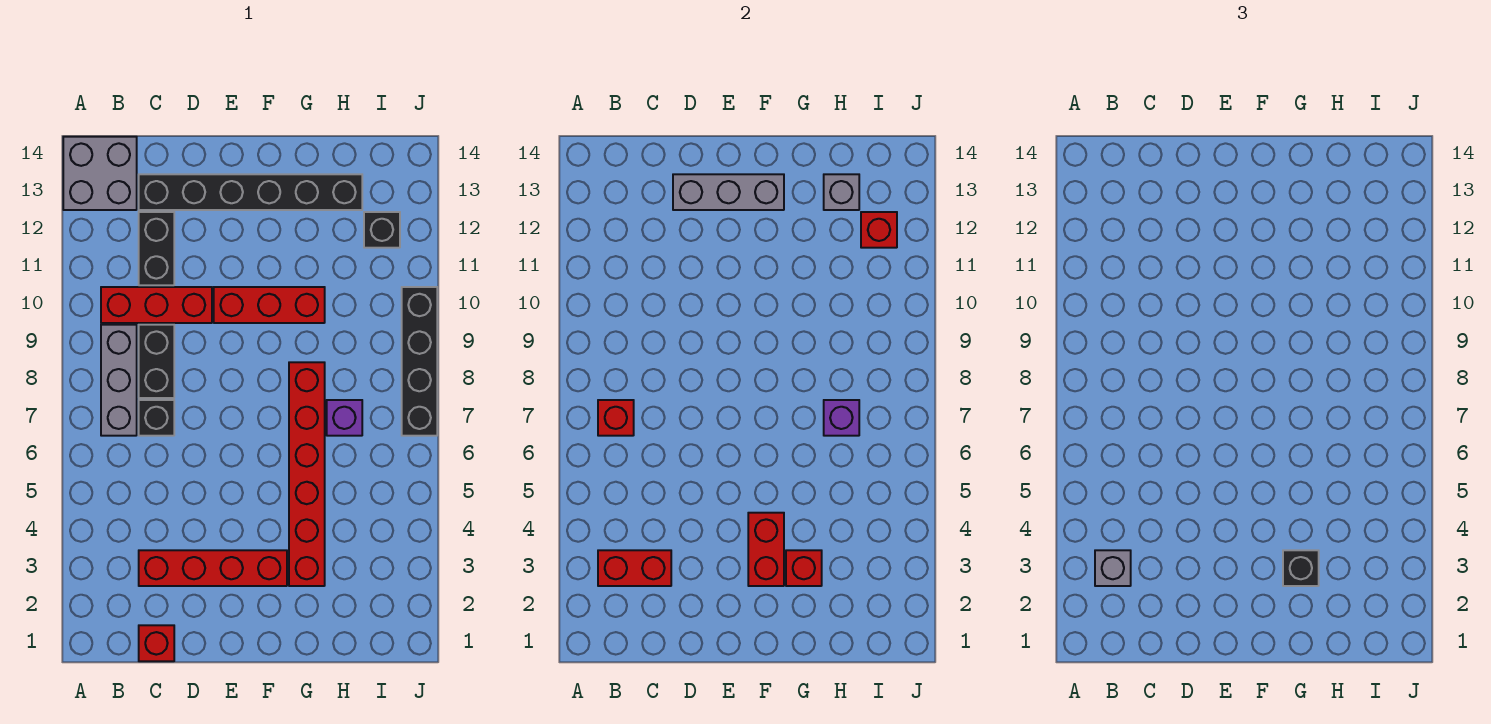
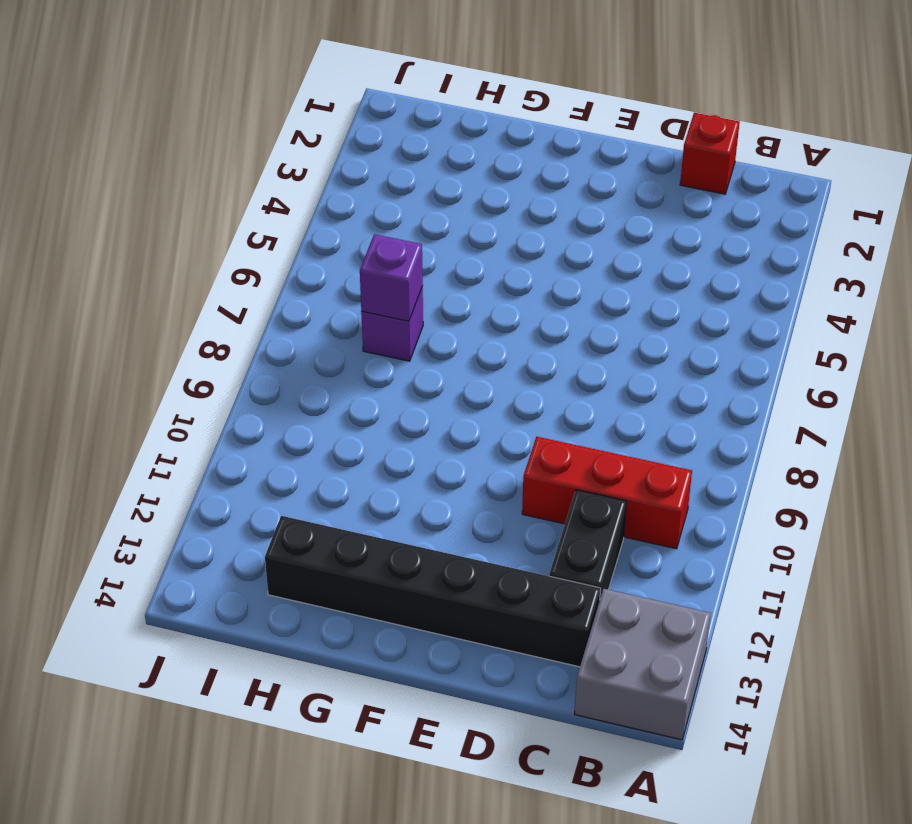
none -> grey 1x3 brick [101,325,137,436]
none -> red 1x4 brick [139,550,287,586]
none -> black 1x1 brick [139,400,174,436]

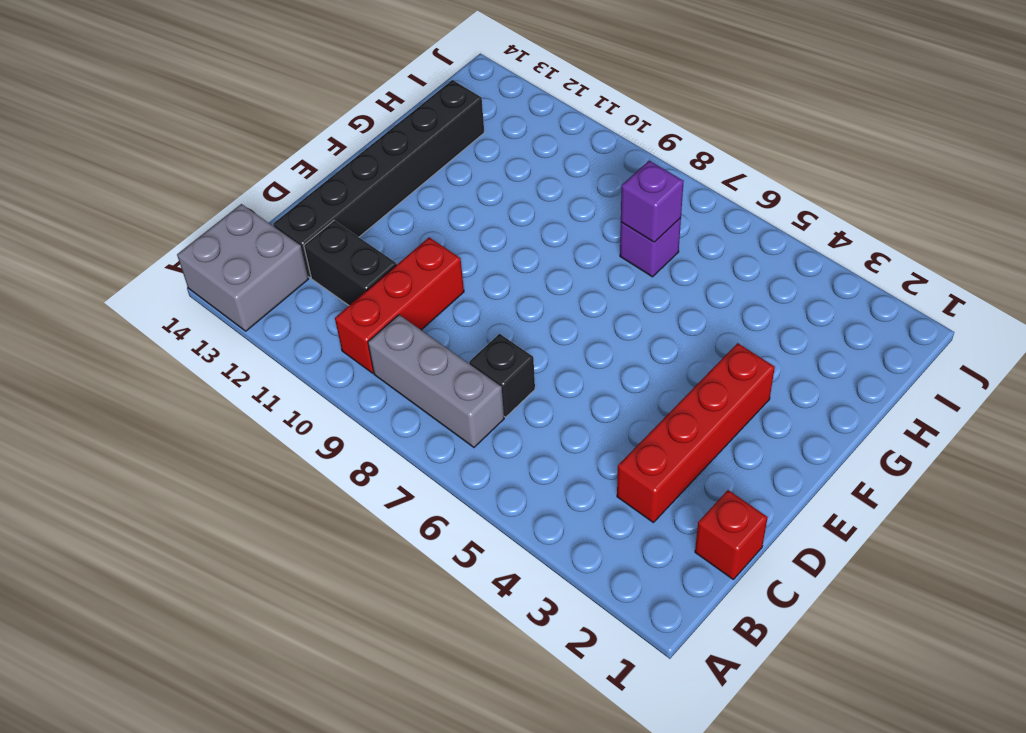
none -> black 1x2 brick [139,325,174,398]
none -> red 1x3 brick [214,287,325,323]
none -> red 1x6 brick [289,362,325,586]

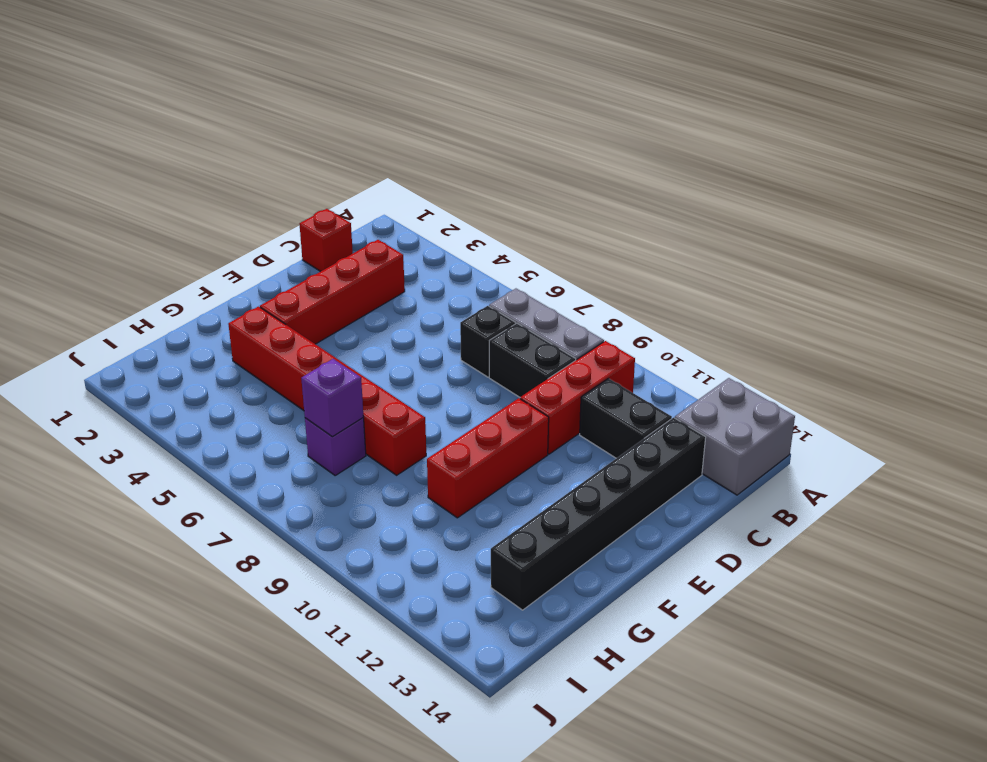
none -> black 1x1 brick [364,212,400,248]
none -> black 1x4 brick [402,287,437,436]
none -> red 1x2 brick [598,550,671,586]

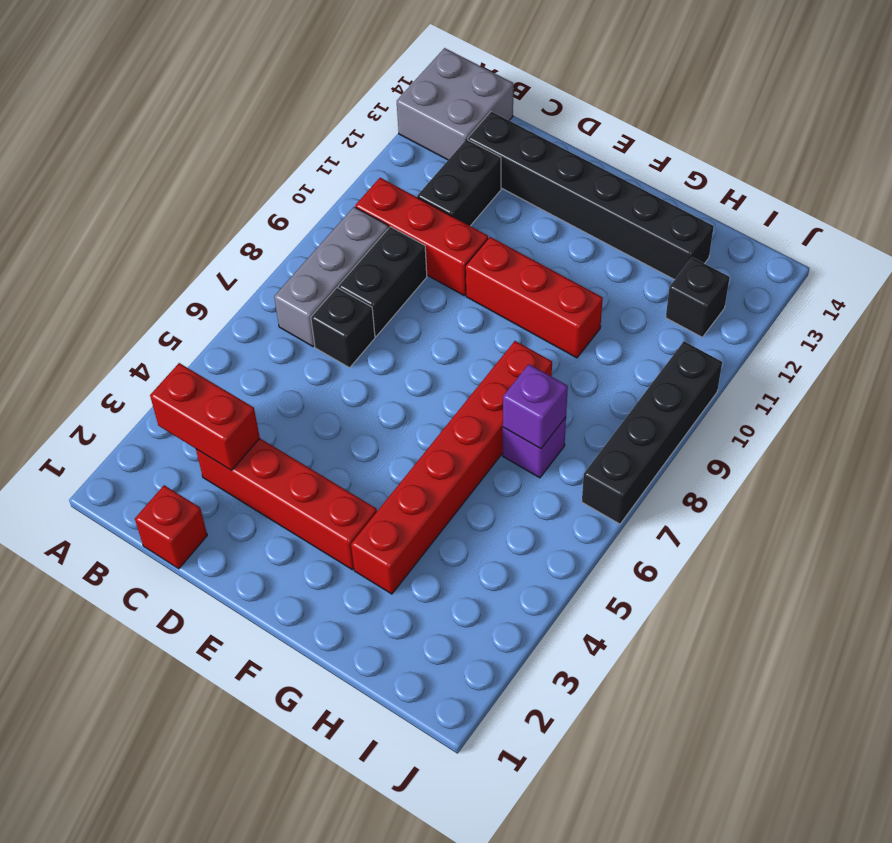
none -> red 1x1 brick [598,400,634,436]
none -> grey 1x3 brick [673,174,784,210]
none -> red 1x2 brick [748,513,784,586]

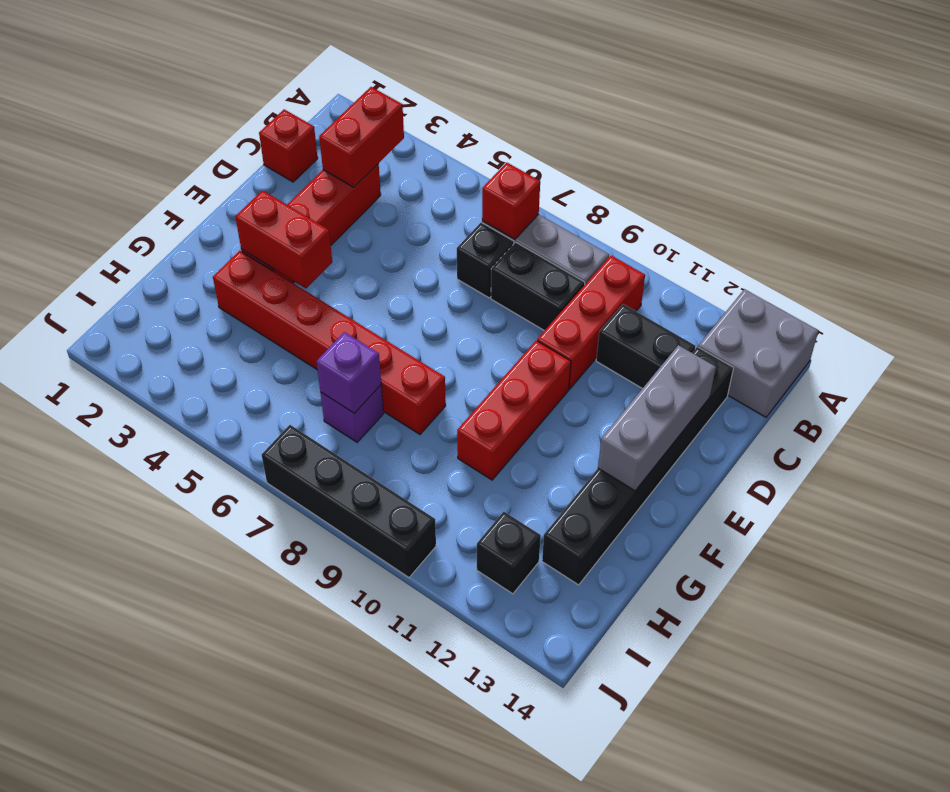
none -> red 1x1 brick [786,550,822,586]
none -> grey 1x1 brick [824,174,859,210]
none -> red 1x1 brick [861,212,897,248]

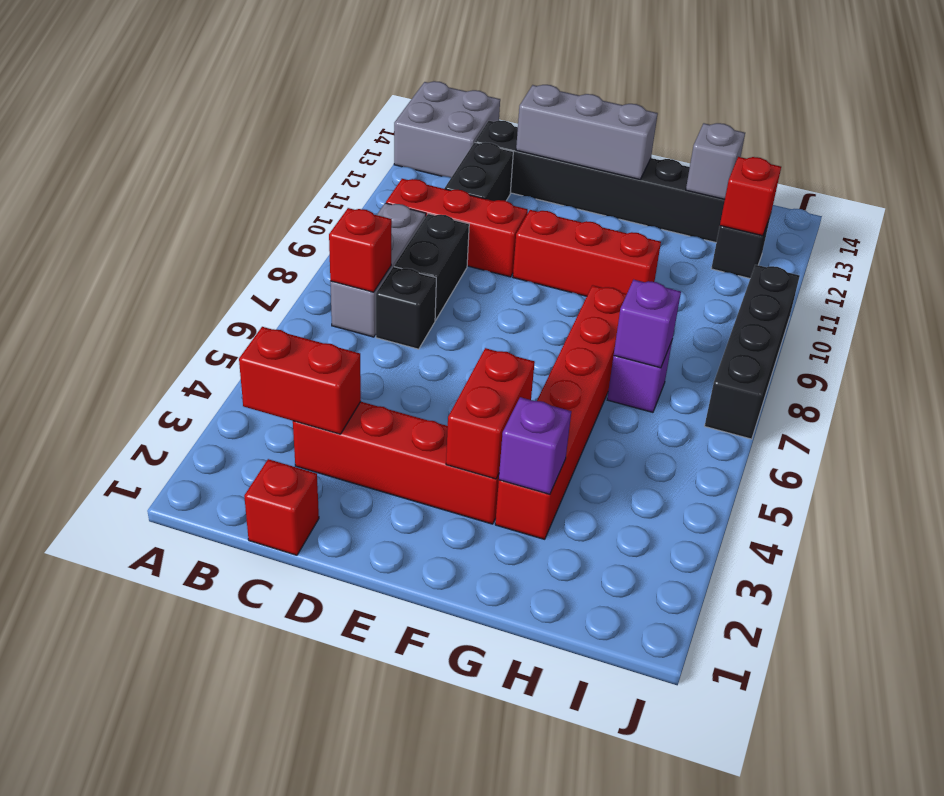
purple 1x1 brick [499,397,571,494] -> red 1x1 brick [786,550,822,586]
none -> grey 1x1 brick [1095,550,1131,586]
none -> black 1x1 brick [1283,550,1319,586]

